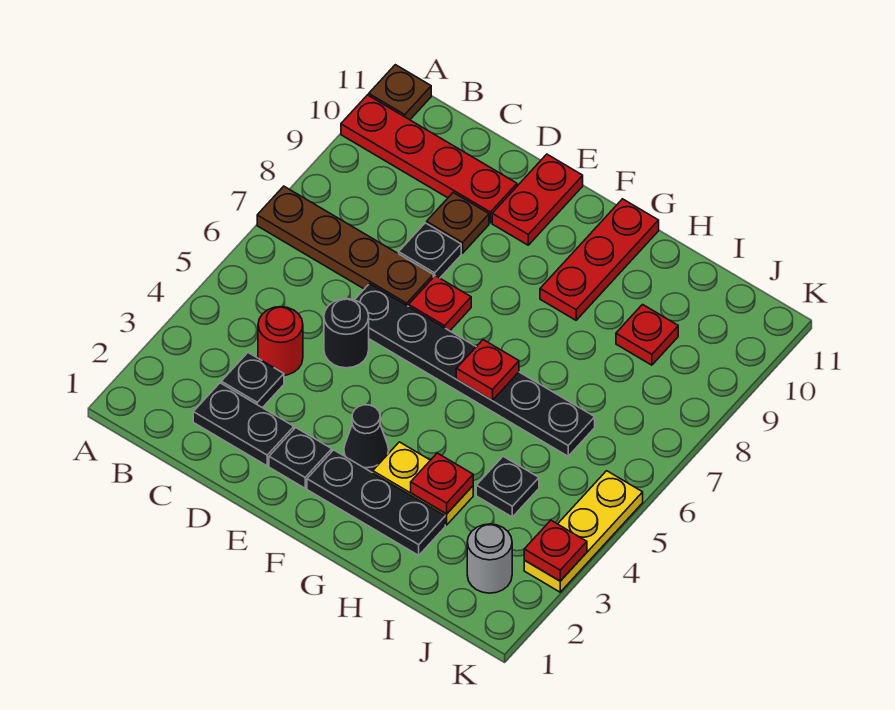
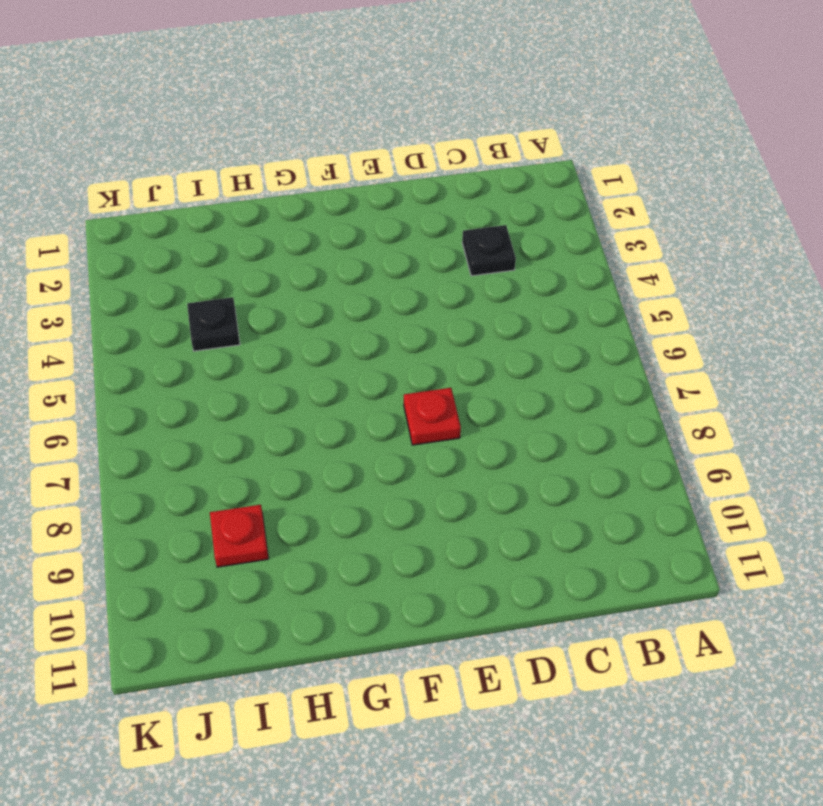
none -> brown 1x4 plate [257,186,433,306]
none -> red 1x4 plate [341,95,517,223]
none -> brown 1x1 plate [369,65,431,120]

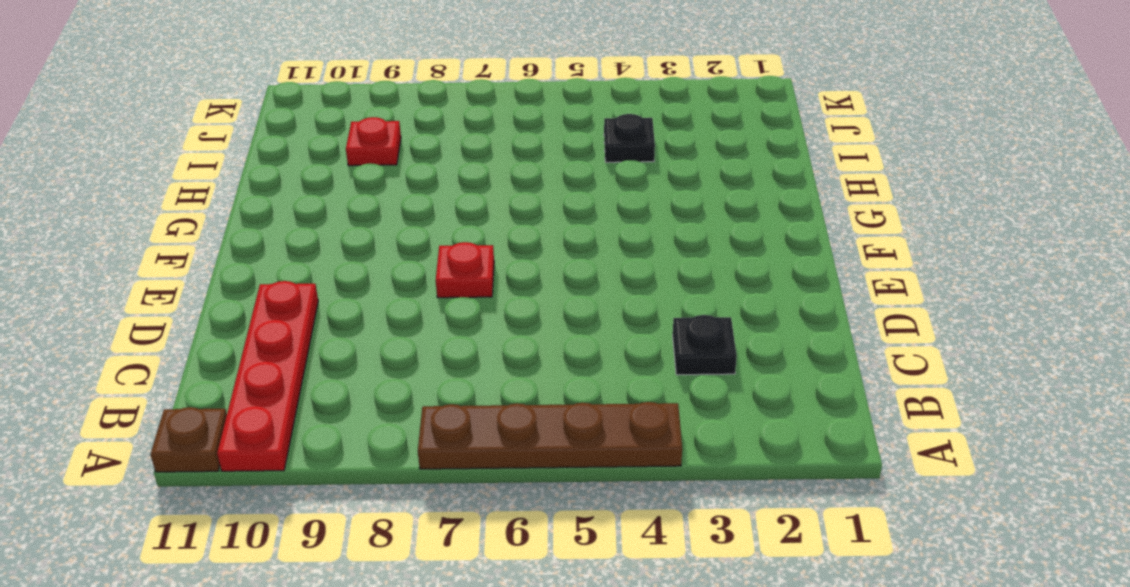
brown 1x4 plate [418,402,682,469] -> brown 1x4 plate turned to [257,186,433,306]
none -> black 1x2 plate [193,383,294,466]
none -> red 1x1 round brick [258,307,303,375]
none -> black 1x1 round brick [324,299,369,368]

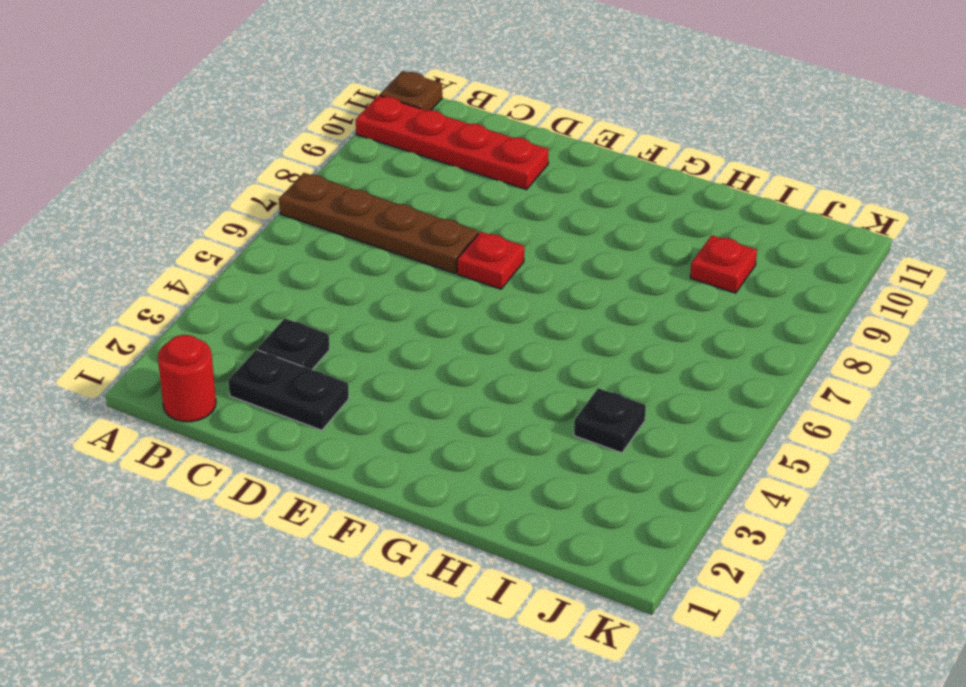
red 1x1 round brick [158,335,216,422] -> red 1x1 round brick moved to [258,307,303,375]
none -> black 1x1 round brick [324,299,369,368]
none -> black 1x6 plate [355,284,595,456]
none -> black 1x1 plate [399,223,461,278]

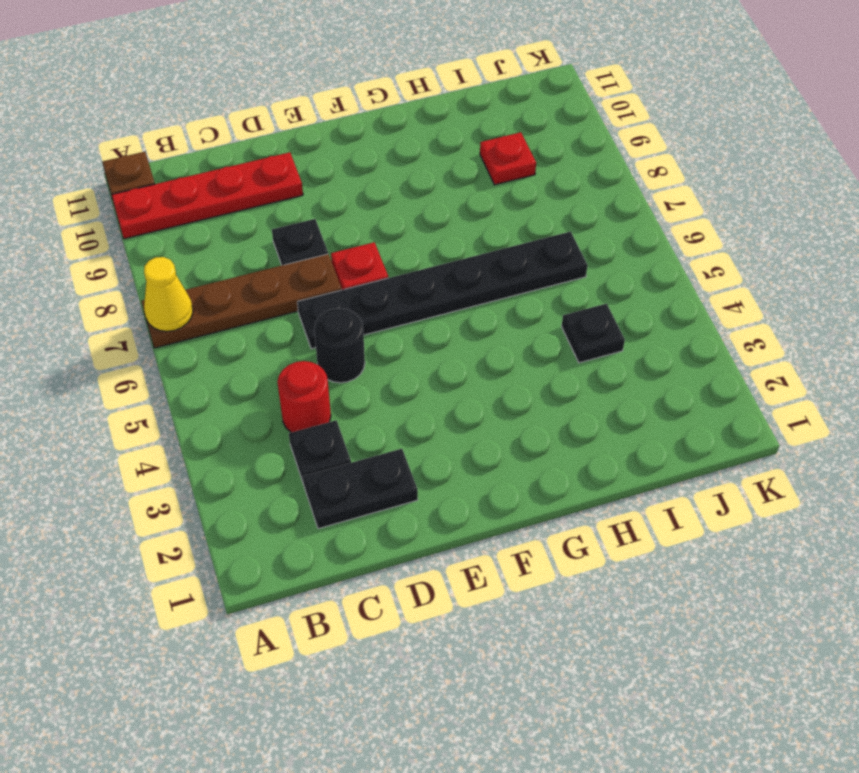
yellow 1x1 cone [144,257,193,331] -> none
none -> brown 1x1 plate [427,193,489,253]
none -> black 1x1 plate [269,428,332,488]
none -> red 1x2 plate [492,154,583,245]

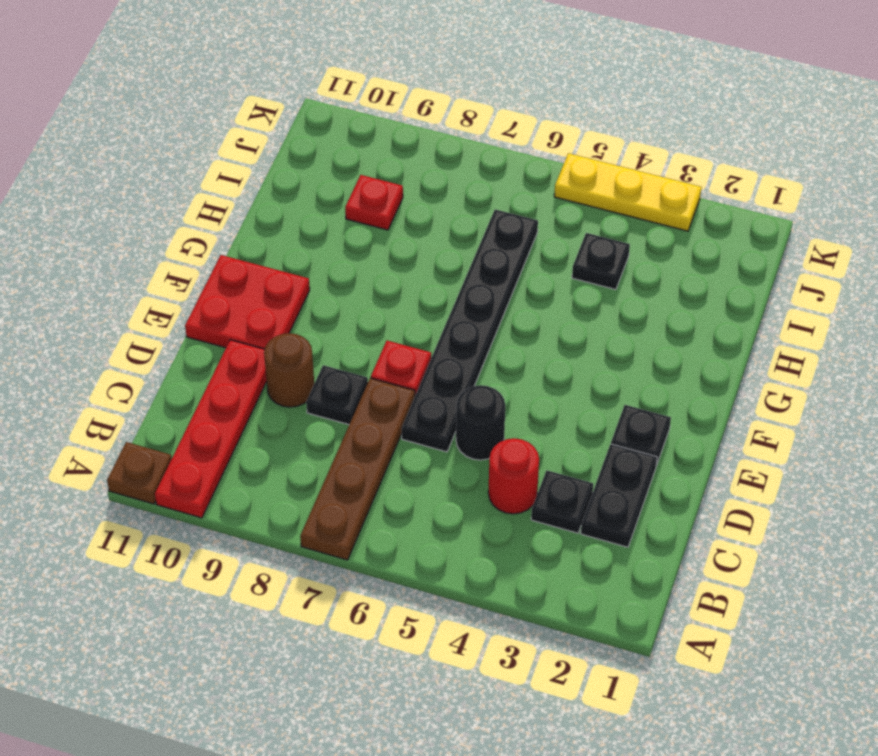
brown 1x1 round brick [264,333,314,407] -> brown 1x1 plate [427,193,489,253]
red 2x2 plate [185,255,310,349] -> red 1x2 plate [492,154,583,245]
none -> black 1x3 plate [307,450,445,555]
none -> black 1x1 cone [344,405,389,473]
none -> yellow 1x2 plate [373,442,473,525]

